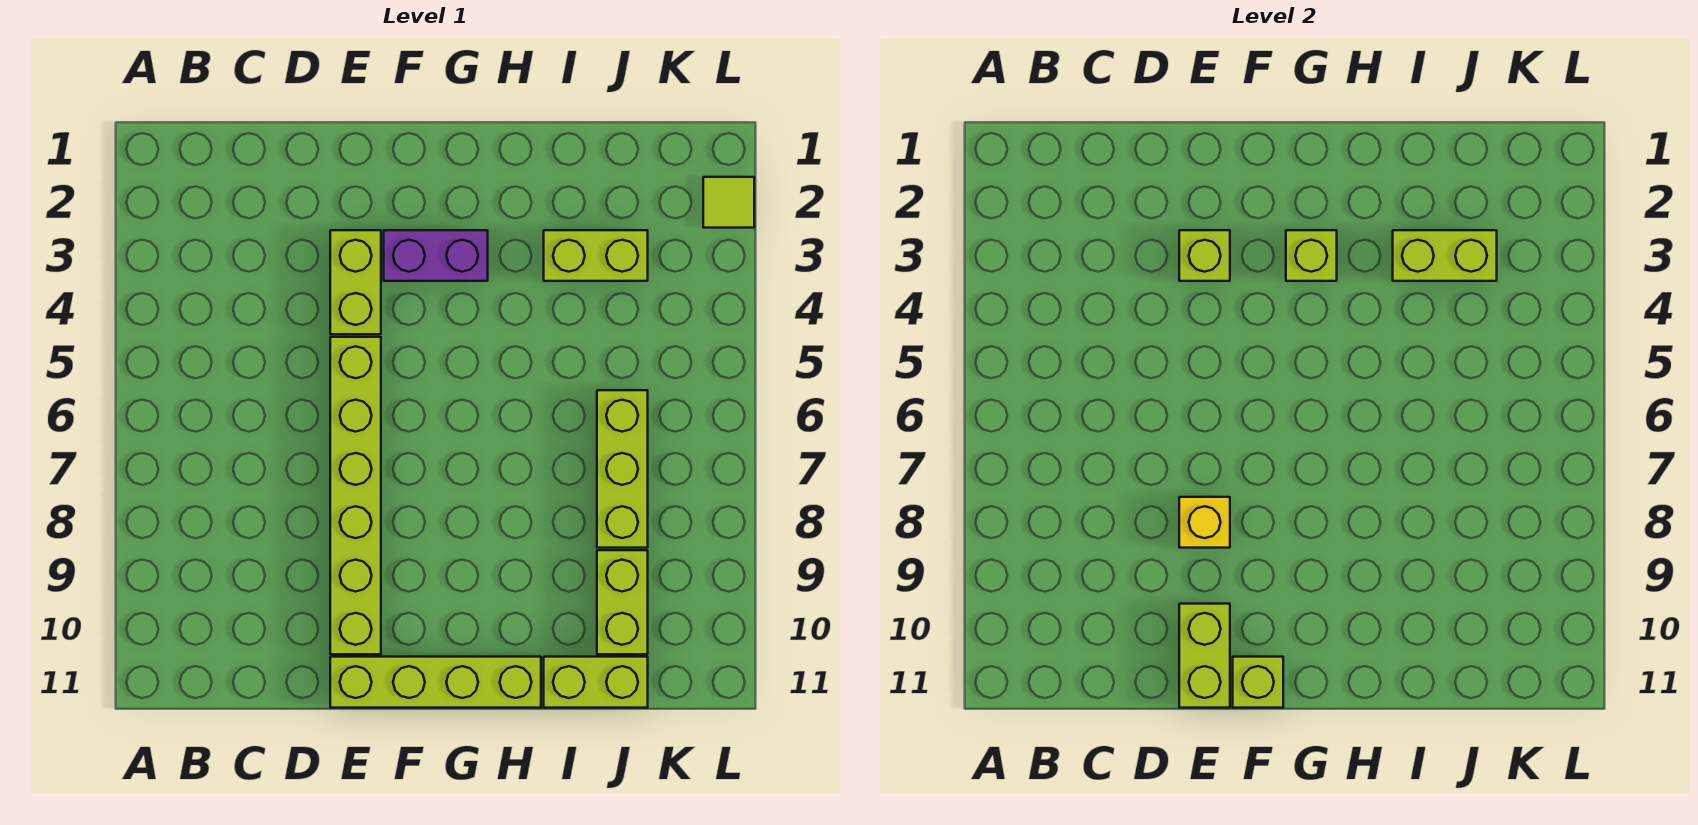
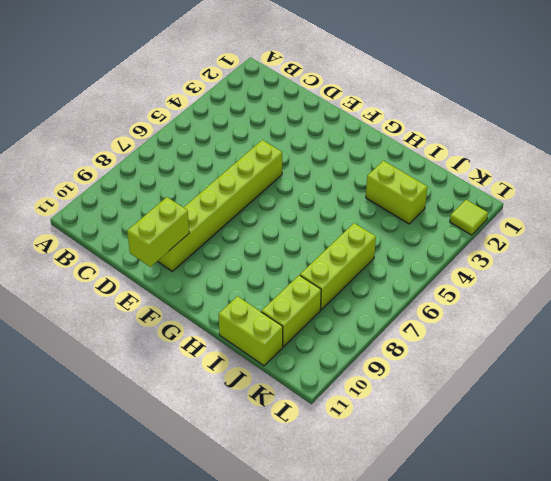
none -> lime 1x2 brick [330,230,381,334]
none -> lime 1x4 brick [330,657,541,708]
none -> purple 1x2 brick [384,230,488,281]

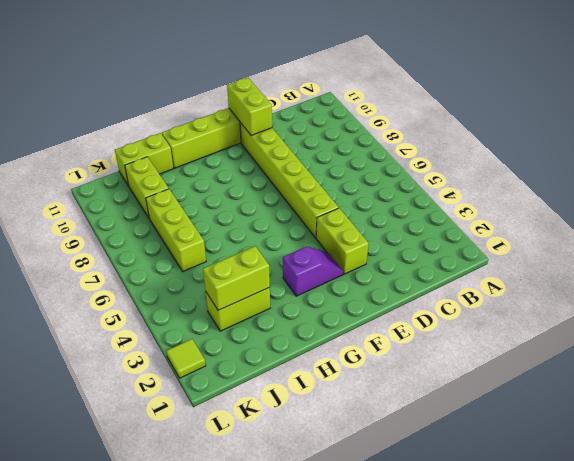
purple 1x2 slope [283,246,343,296] -> purple 1x2 brick [384,230,488,281]
none -> lime 1x1 brick [1179,230,1230,281]
none -> yellow 1x1 brick [1179,497,1230,548]
none -> lime 1x1 brick [1233,657,1283,708]

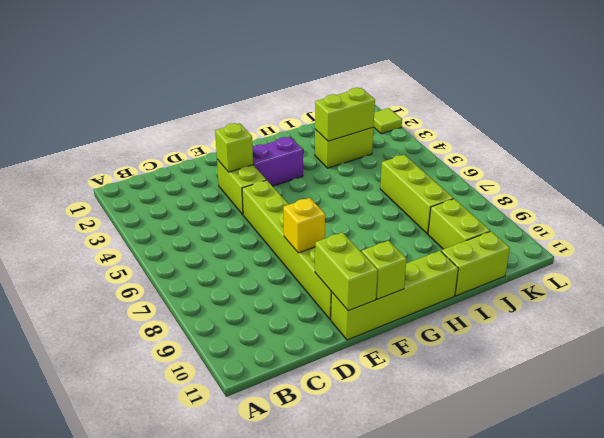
none -> lime 1x1 brick [1286,230,1337,281]

